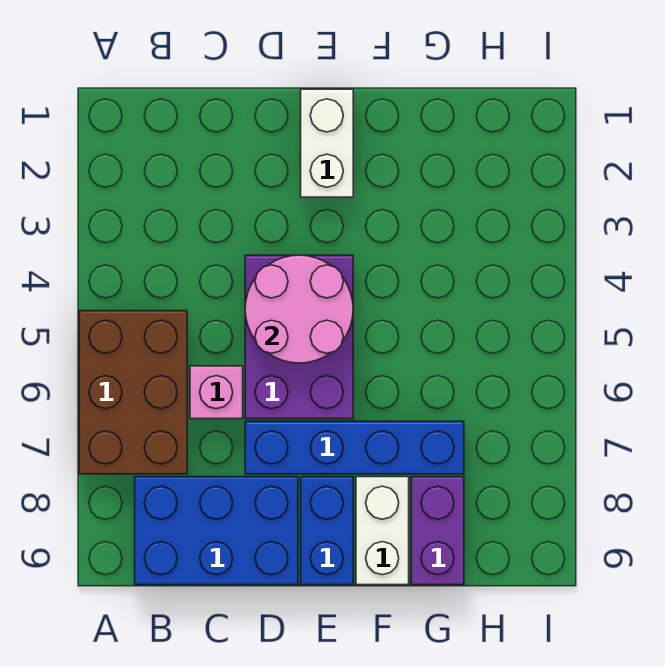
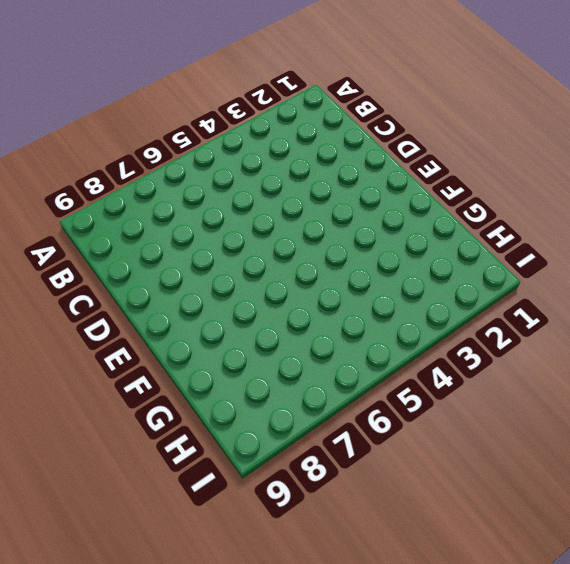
none -> brown 2x3 brick [79,311,187,474]
none -> blue 2x3 brick [135,477,298,585]

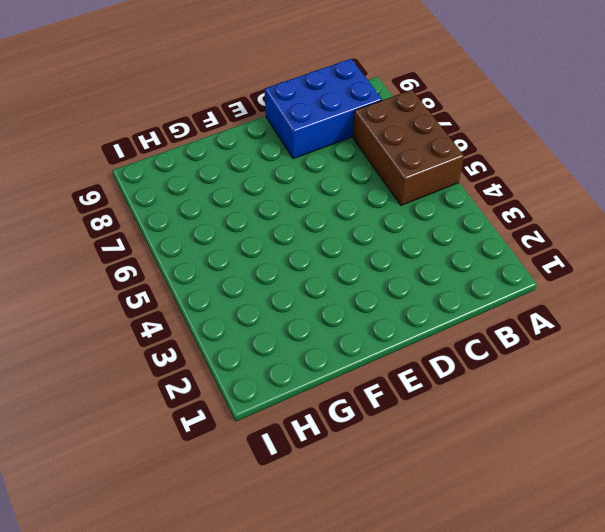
none -> pink 1x1 brick [190,366,243,419]
none -> purple 2x3 brick [245,255,353,419]

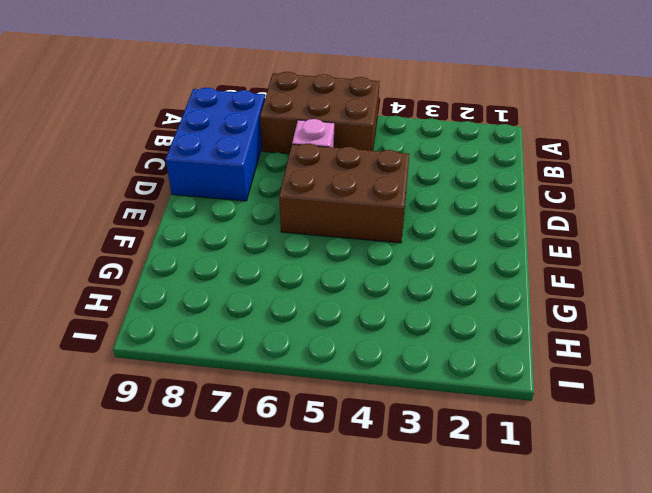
brown 2x3 brick [279,143,409,243] -> purple 2x3 brick [245,255,353,419]
none -> blue 1x4 brick [245,421,464,474]
none -> white 1x2 brick [301,89,353,197]

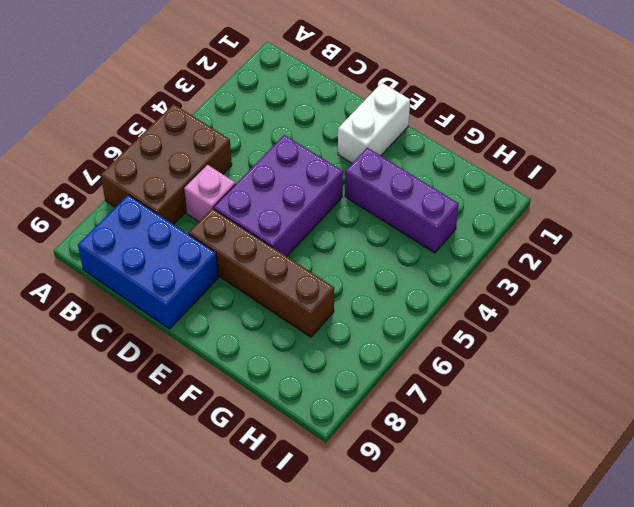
brown 1x4 brick [189,208,334,337] -> blue 1x4 brick [245,421,464,474]
purple 1x3 brick [345,148,459,253] -> none
none -> blue 1x2 brick [301,477,353,585]
none -> white 1x2 brick [356,477,409,585]

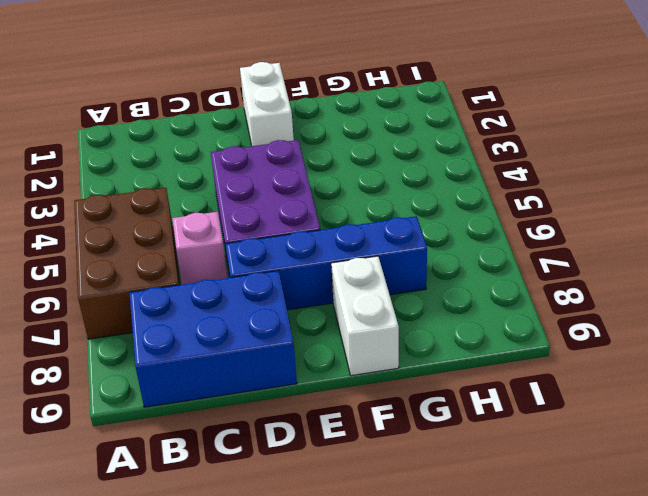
none -> blue 1x2 brick [301,477,353,585]
none -> purple 1x2 brick [411,477,464,585]

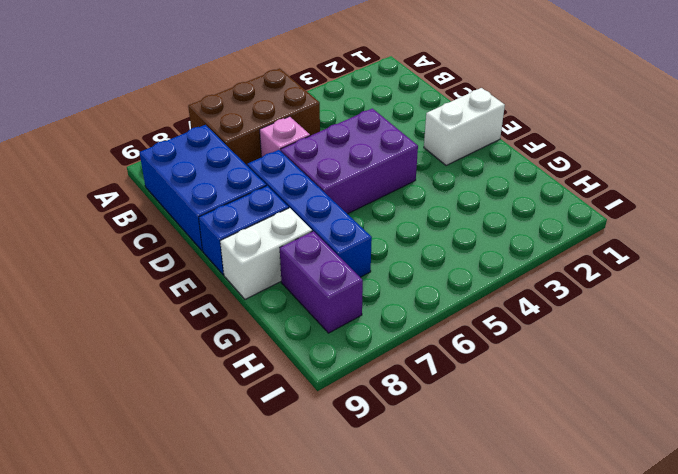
purple 1x2 brick [280,231,363,333] -> purple 1x2 brick turned to [411,477,464,585]
none -> pink 2x2 round brick [245,255,353,363]

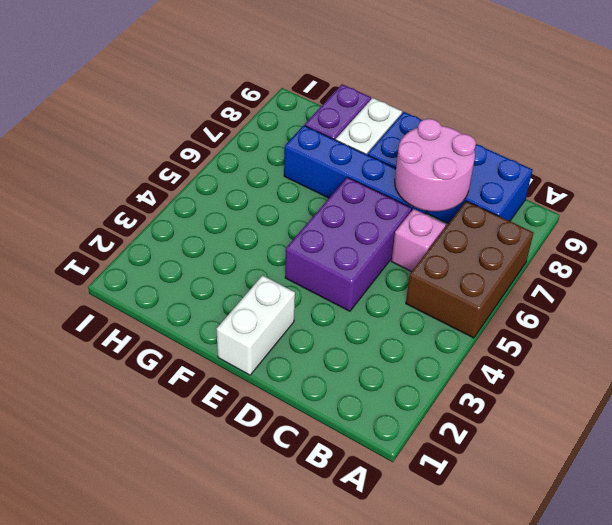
pink 2x2 round brick [395,119,476,211] -> pink 2x2 round brick moved to [245,255,353,363]

